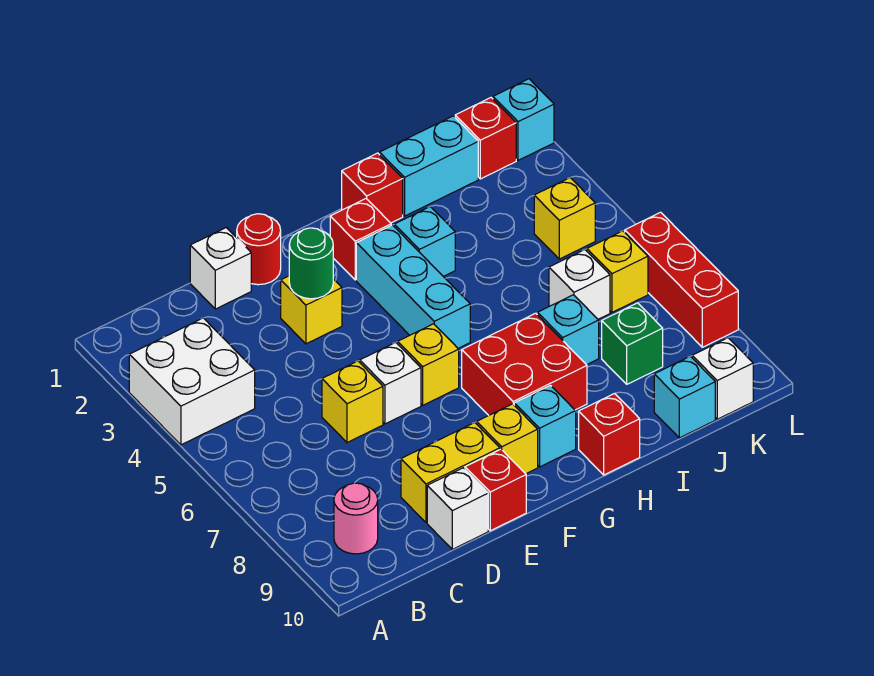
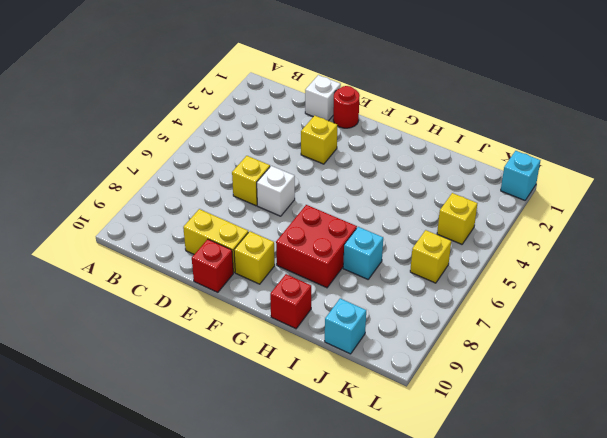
none -> white 2x2 brick [129,318,255,445]
none -> pink 1x1 round brick [334,483,378,554]
none -> white 1x1 brick [427,468,488,549]
none -> yellow 1x1 brick [398,324,459,405]

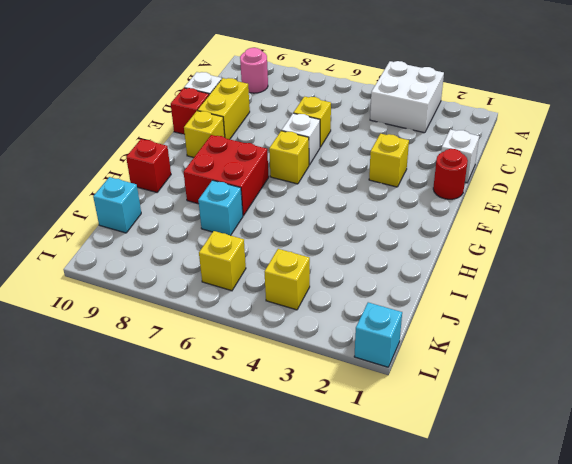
none -> red 1x1 brick [330,199,391,280]
none -> cyan 1x3 brick [356,225,470,348]
none -> cyan 1x1 brick [514,385,576,467]
none -> red 1x1 brick [342,153,403,223]

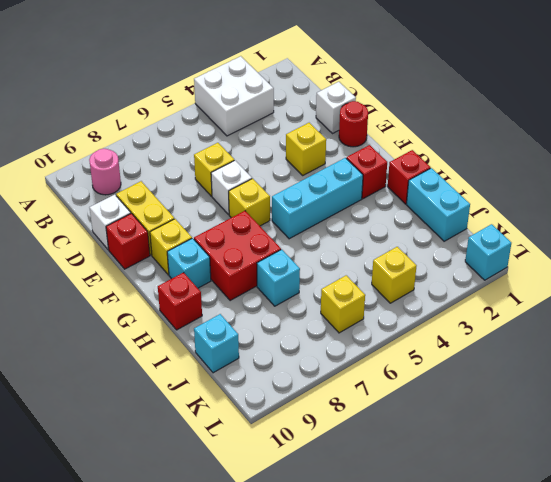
none -> cyan 1x1 brick [394,207,455,277]
none -> white 1x1 brick [549,250,610,319]
none -> green 1x1 brick [602,303,663,384]
none -> red 1x1 brick [455,98,516,179]

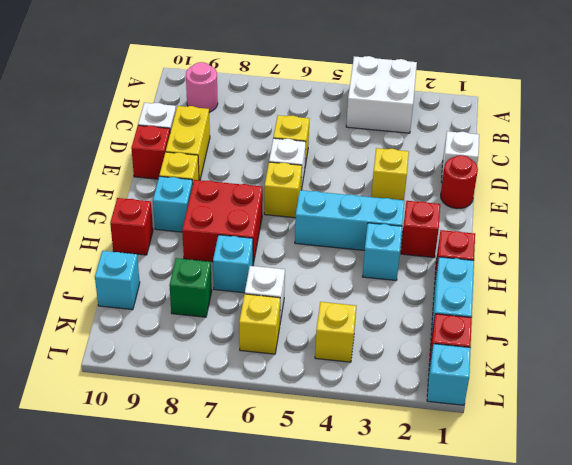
none -> white 1x1 brick [692,338,753,419]
none -> red 1x3 brick [625,212,738,347]
none -> green 1x1 round brick [289,228,333,299]

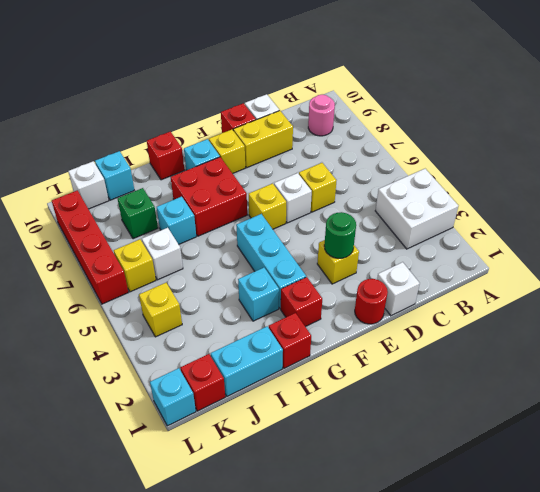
red 1x4 brick [52,190,128,304] -> red 1x3 brick [625,212,738,347]

